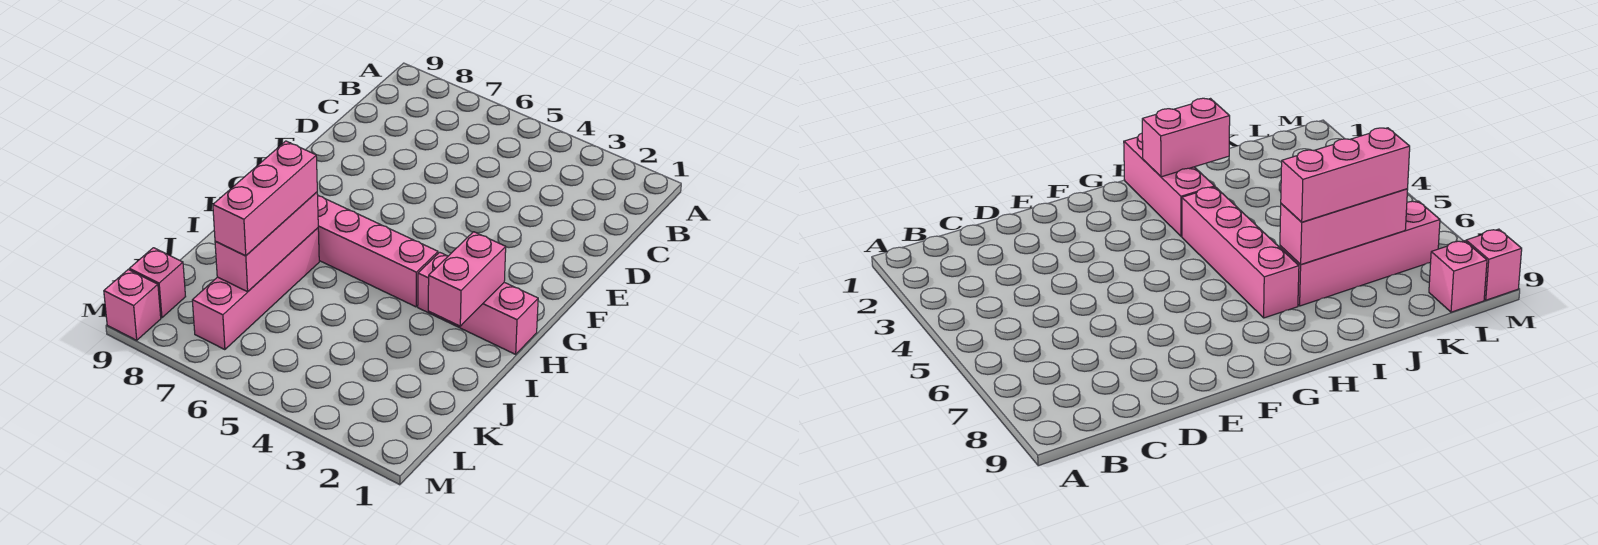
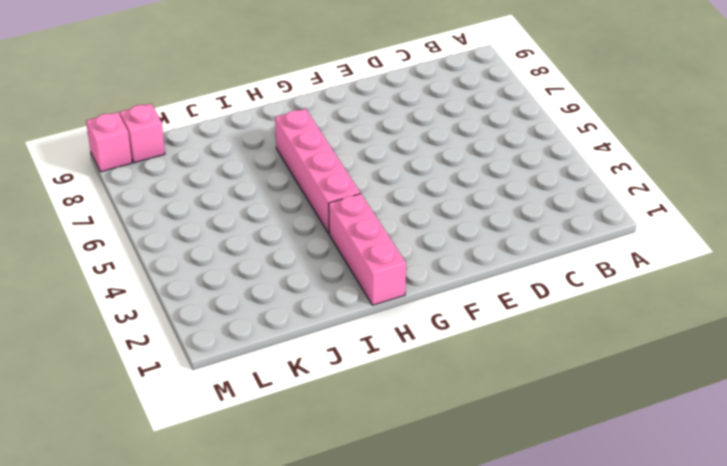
none -> pink 1x4 brick [192,228,319,350]
none -> pink 1x2 brick [428,232,506,326]

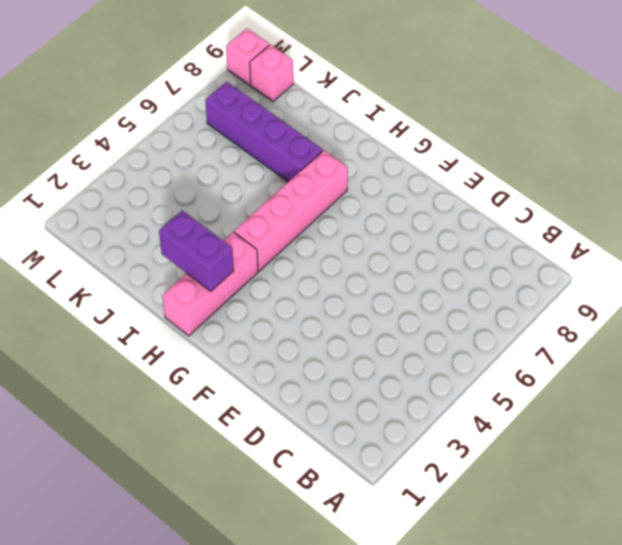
purple 1x2 brick [159,210,234,291] -> pink 1x2 brick [428,232,506,326]
purple 1x4 brick [205,82,323,182] -> pink 1x4 brick [192,228,319,350]
none -> pink 1x3 brick [215,192,318,292]
none -> pink 1x3 brick [213,141,317,256]

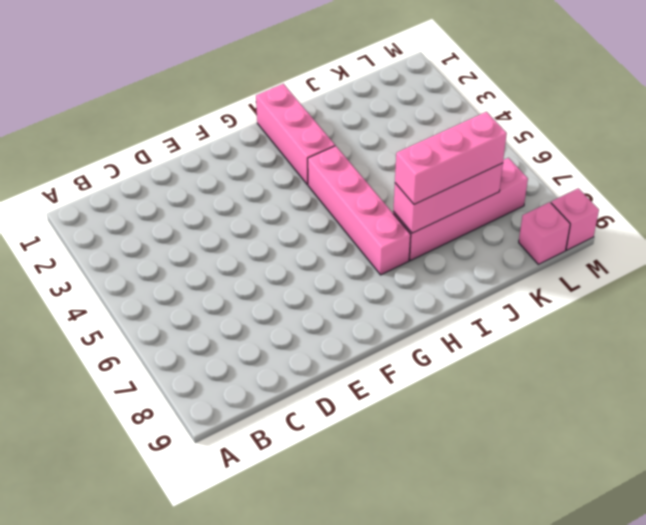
none -> pink 1x2 brick [428,232,506,326]

